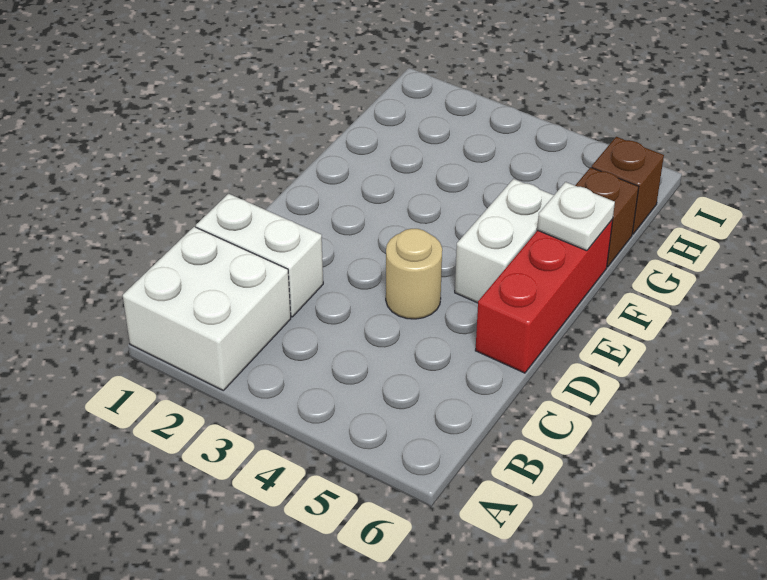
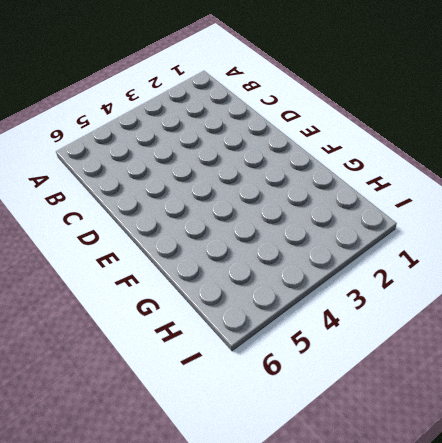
none -> white 2x2 brick [123,227,291,390]
none -> white 1x2 brick [196,194,323,317]

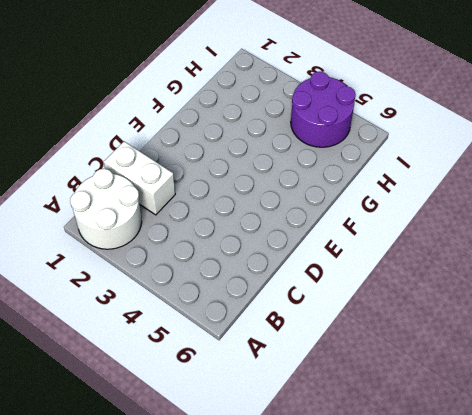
white 2x2 round brick [70,169,142,249] -> white 2x2 brick [123,227,291,390]
purple 2x2 round brick [291,72,356,147] -> none
none -> tan 1x1 round brick [386,229,442,319]
none -> red 1x3 brick [475,219,613,373]

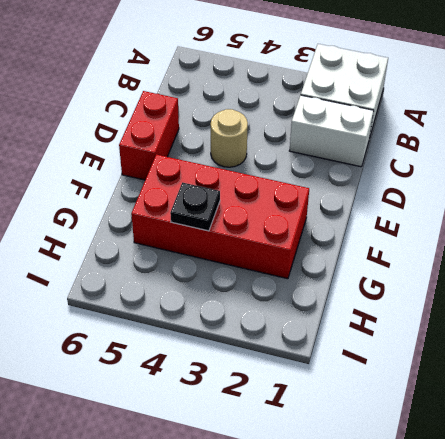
red 1x2 brick [119,91,179,180] -> red 1x3 brick [475,219,613,373]
red 2x4 brick [131,155,309,279] -> white 1x2 brick [455,179,554,303]
black 1x1 plate [170,182,220,231] -> none
none -> brown 1x1 brick [575,167,639,267]
none -> brown 1x1 brick [592,137,664,234]

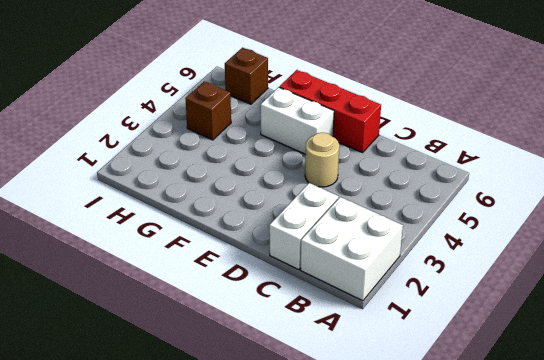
brown 1x1 brick [185,81,231,140] -> brown 1x1 brick moved to [575,167,639,267]
none -> white 1x1 plate [537,182,615,251]

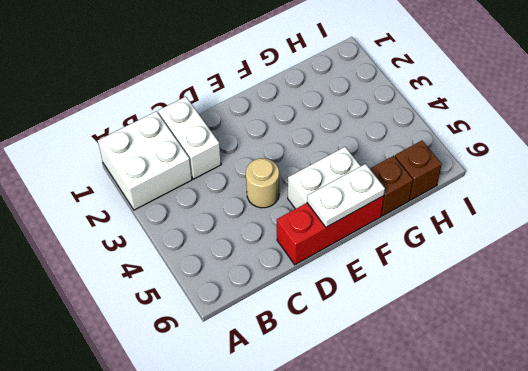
white 1x2 plate [307,164,385,227] -> white 1x1 plate [537,182,615,251]

